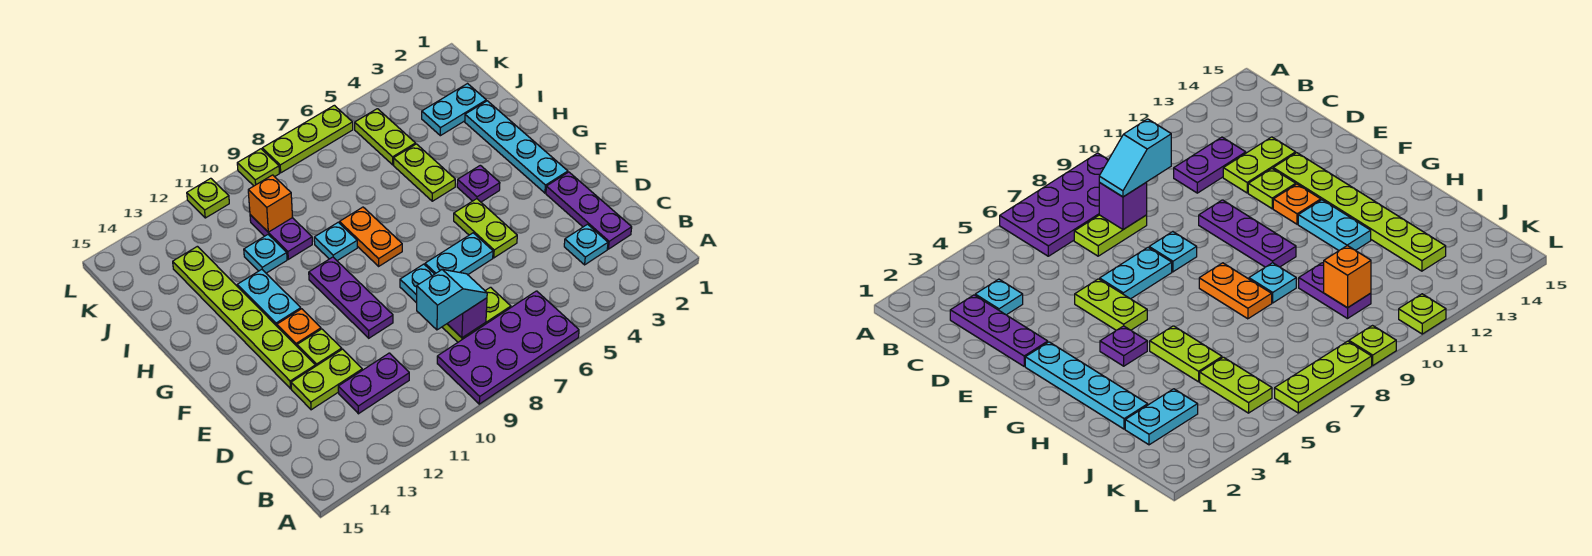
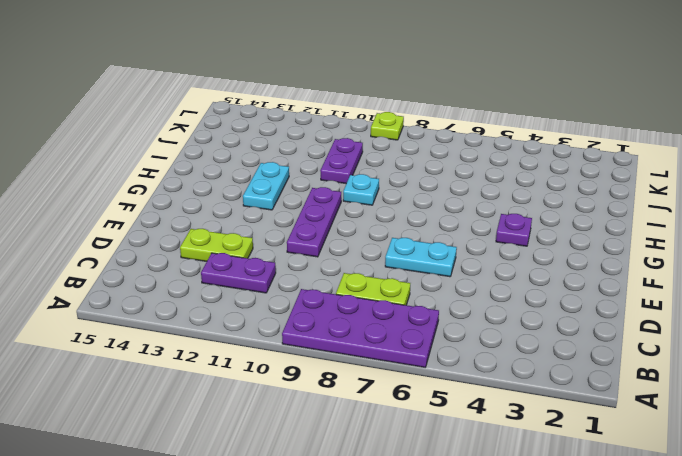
none -> purple 1x3 plate [546,172,632,249]
none -> cyan 1x1 plate [564,224,608,265]
none -> lime 1x2 plate [454,199,517,258]

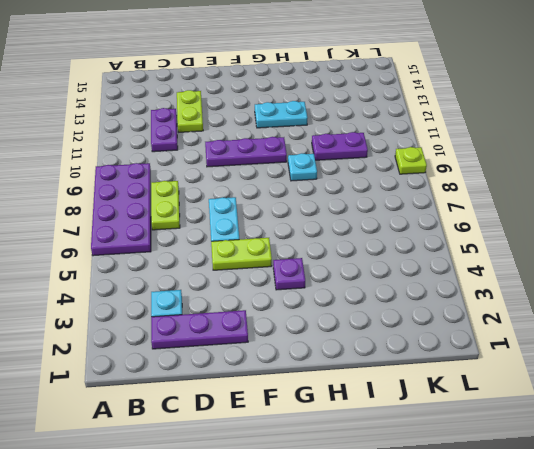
none -> cyan 1x1 plate [400,264,434,303]
none -> lime 1x1 plate [297,329,342,366]
none -> lime 1x6 plate [173,246,315,389]

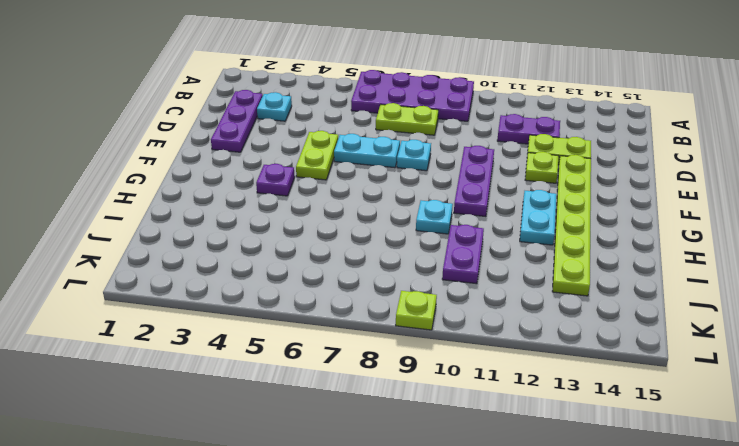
none -> cyan 1x4 plate [465,101,568,193]
none -> orange 1x1 plate [277,309,321,346]
none -> orange 1x2 plate [339,207,402,266]

